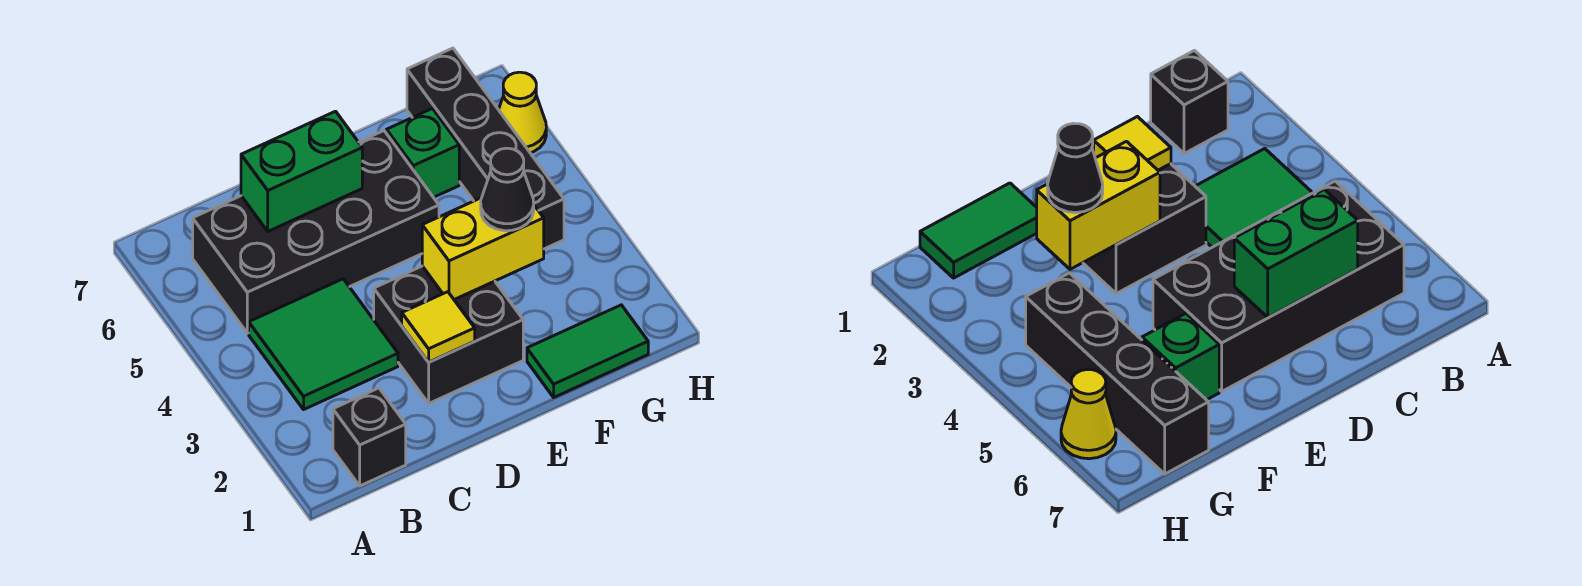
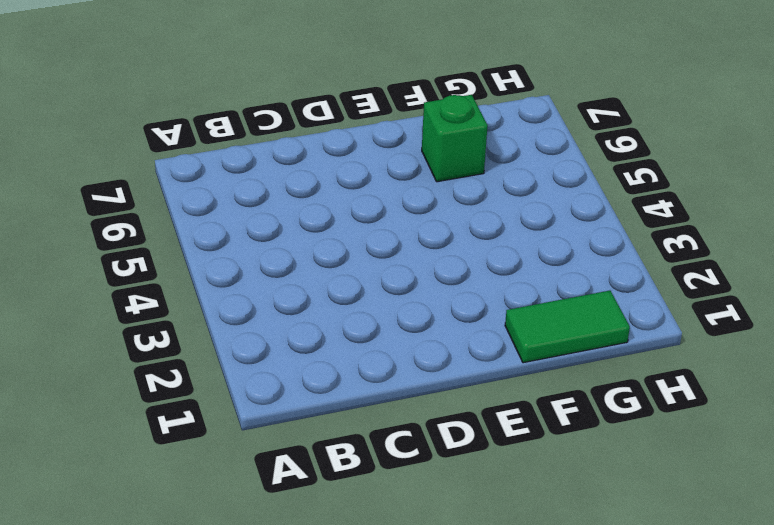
none -> black 1x1 brick [333,388,406,486]
none -> green 2x2 tile [249,279,398,409]
none -> black 2x4 brick [193,131,439,333]

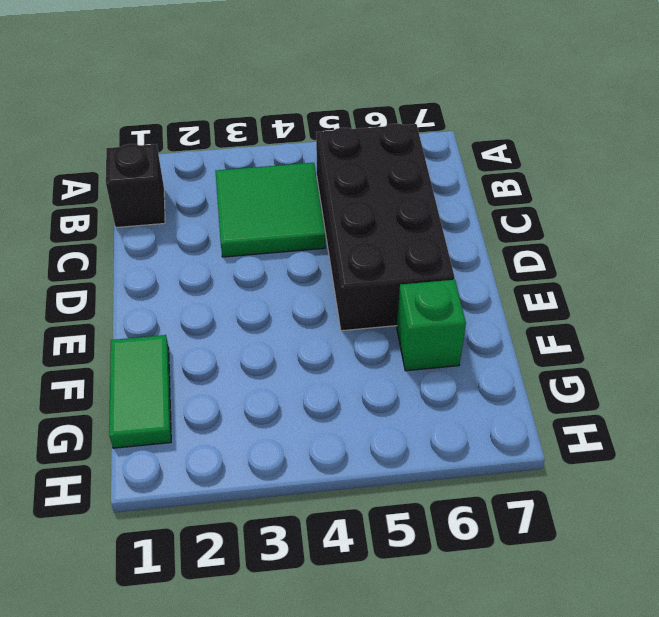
none -> black 2x2 brick [374,266,523,403]
none -> black 1x4 brick [407,48,564,249]
none -> yellow 1x1 cone [499,72,546,153]

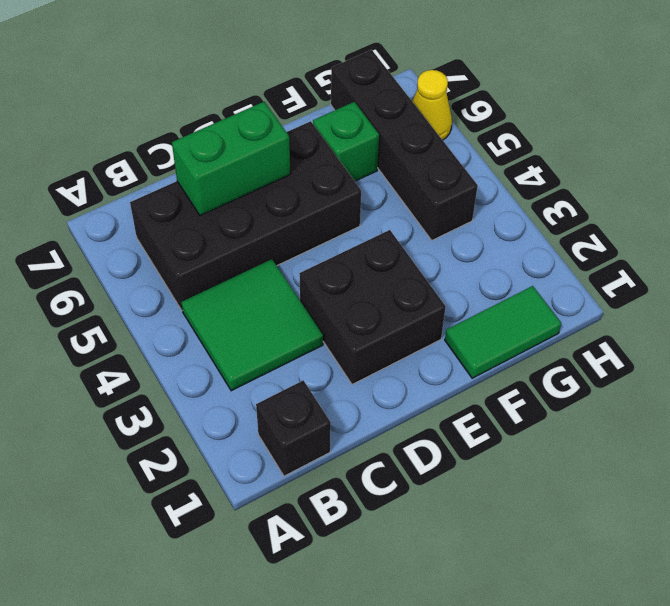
none -> yellow 1x1 tile [402,292,475,362]
none -> yellow 1x2 brick [422,198,544,300]
none -> black 1x1 cone [481,148,534,231]

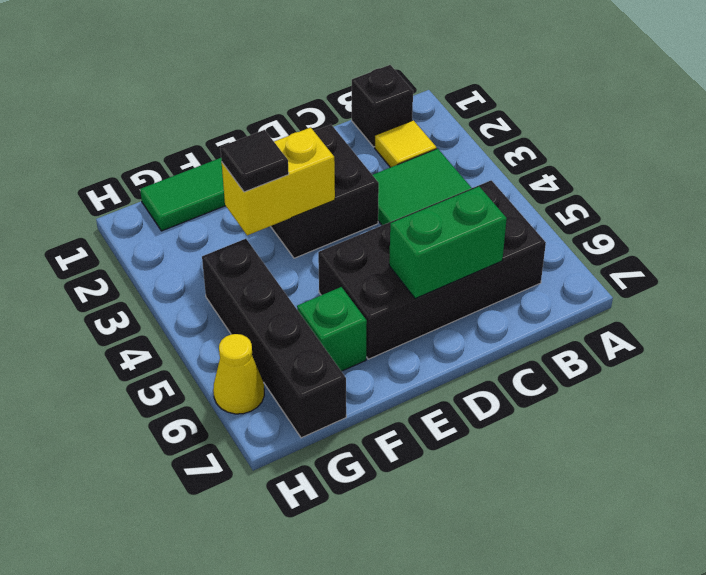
yellow 1x1 tile [375,120,437,167] -> yellow 1x1 tile moved to [402,292,475,362]
black 1x1 tile [220,130,289,192] -> black 1x1 cone [481,148,534,231]

